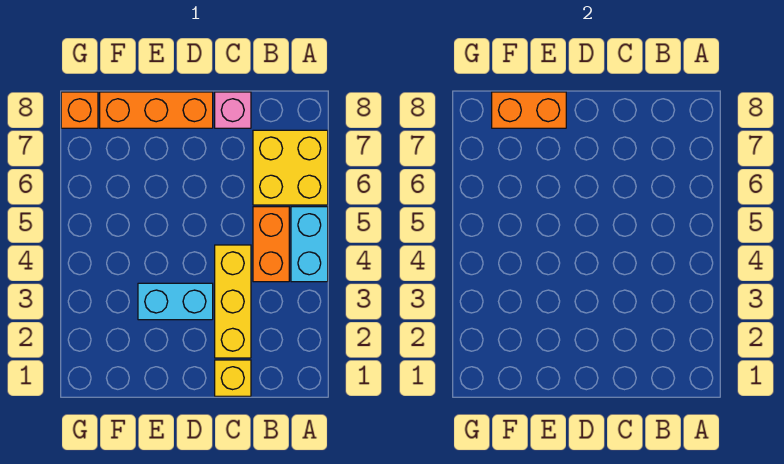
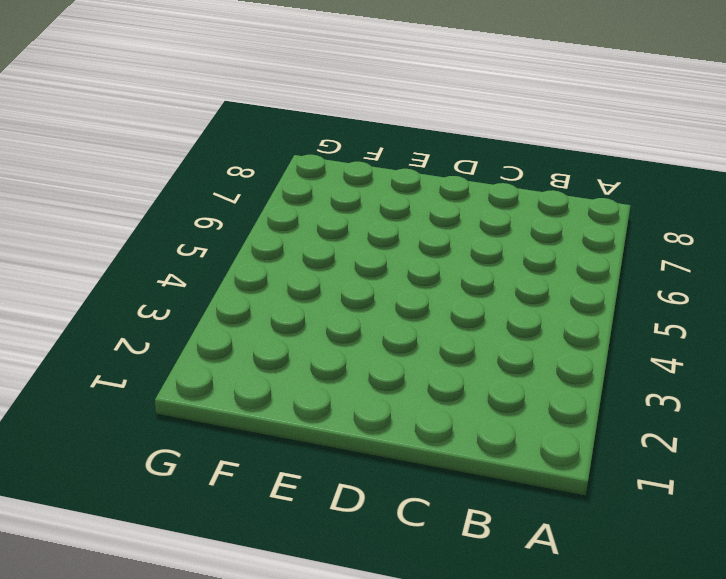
none -> cyan 1x2 brick [291,207,328,282]
none -> yellow 2x2 brick [253,130,328,205]

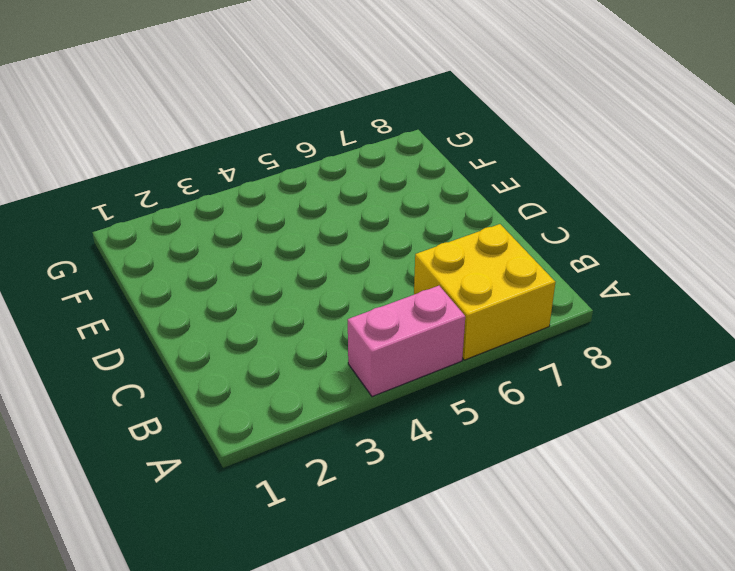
pink 1x2 brick [348,286,465,397] -> cyan 1x2 brick [291,207,328,282]
none -> orange 1x2 brick [253,207,289,282]
none -> yellow 1x1 brick [215,360,251,396]

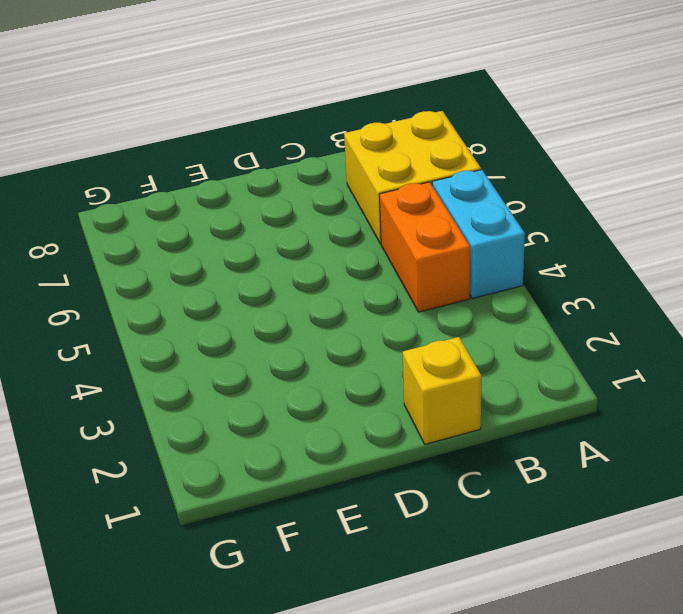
none -> yellow 1x3 brick [215,245,251,358]
none -> pink 1x1 brick [215,92,251,128]

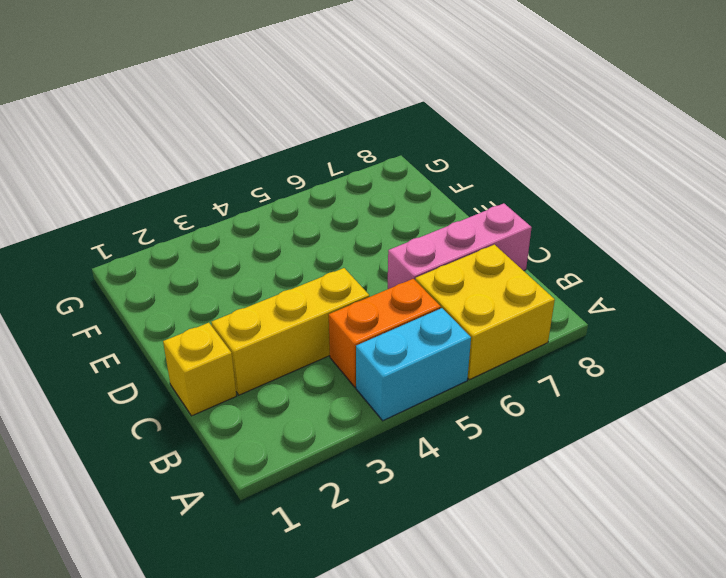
pink 1x3 brick [388,203,532,289] -> pink 1x1 brick [215,92,251,128]
none -> cyan 1x2 brick [138,283,213,320]
none -> orange 1x3 brick [100,92,213,128]

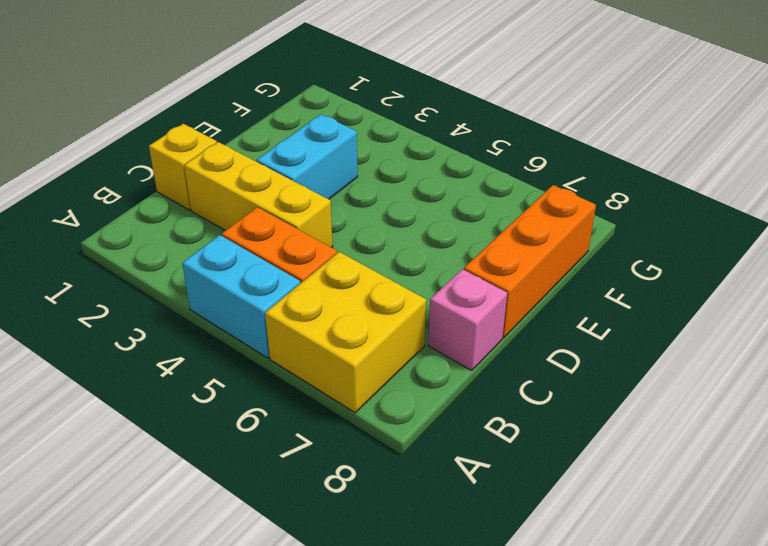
none -> orange 1x1 brick [61,92,98,128]
none -> orange 1x2 brick [492,92,566,128]

